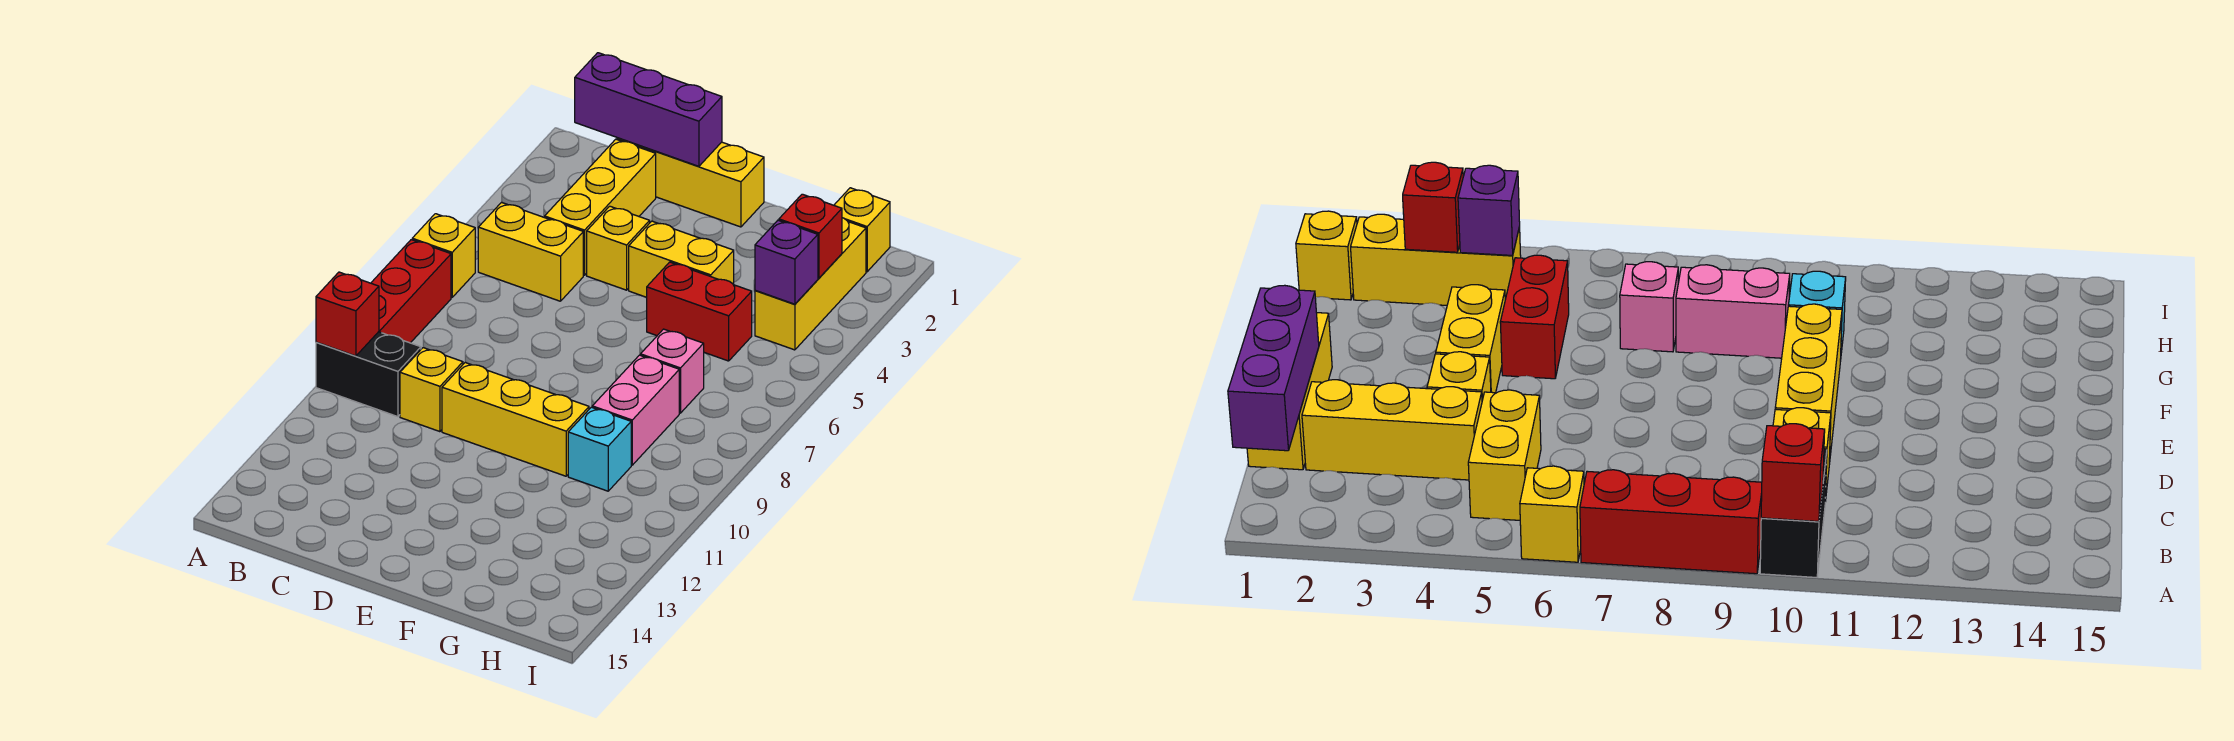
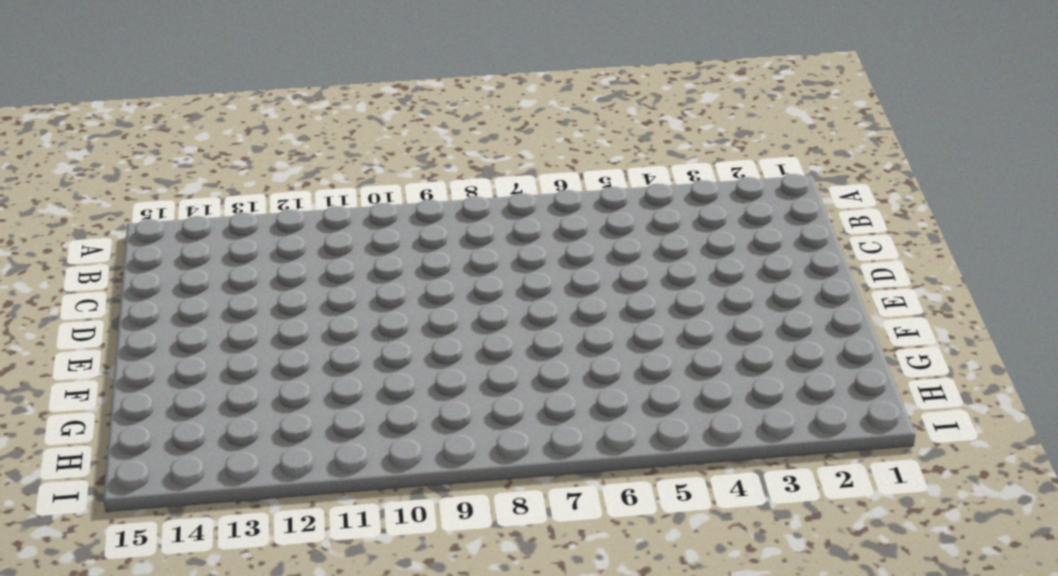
none -> yellow 1x1 brick [412,214,475,297]
none -> red 1x3 brick [371,240,451,343]
none -> black 1x2 brick [316,332,421,417]

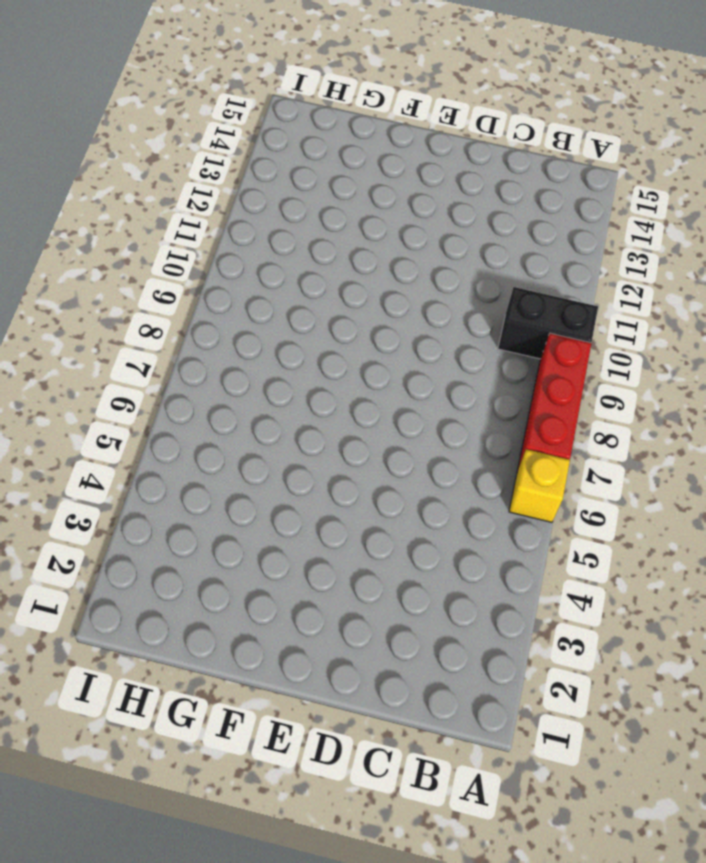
none -> yellow 1x2 brick [478,203,583,301]
none -> yellow 1x3 brick [617,138,764,227]
none -> yellow 1x3 brick [545,139,656,275]

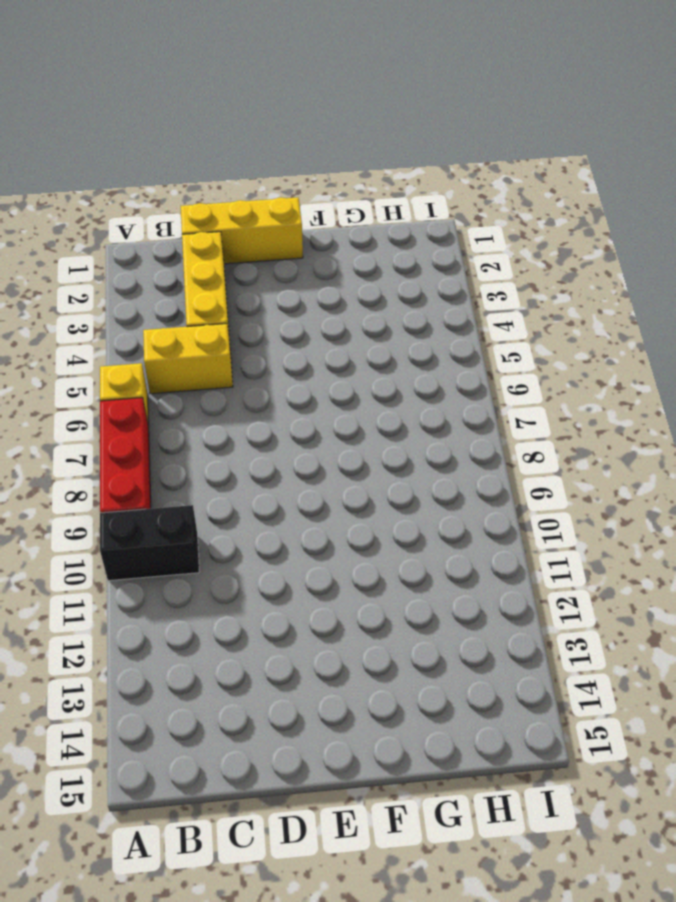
none -> yellow 1x1 brick [400,348,463,432]
none -> yellow 1x1 brick [587,206,650,290]
none -> yellow 1x3 brick [442,363,589,476]

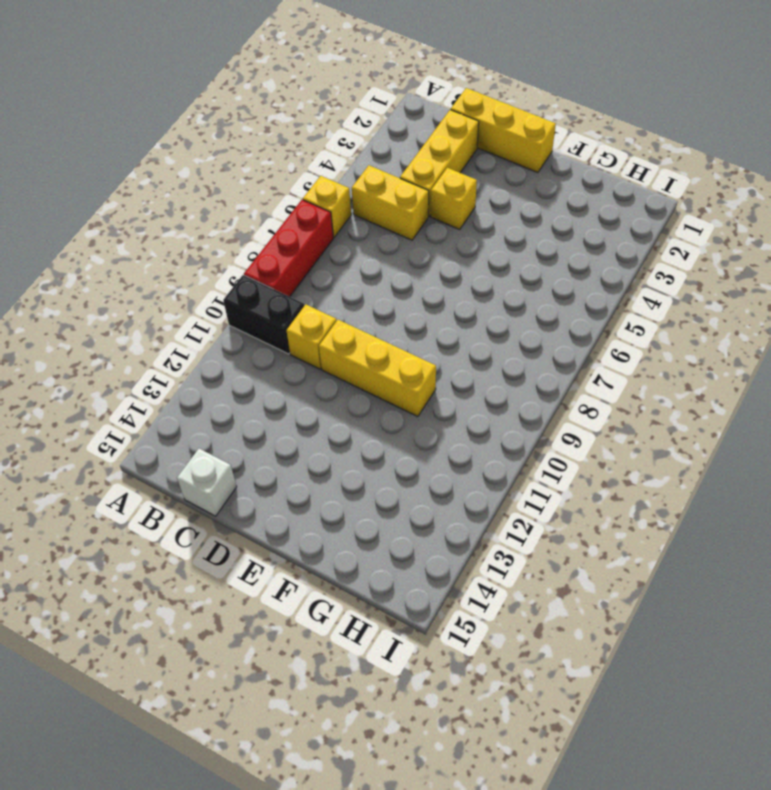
white 1x1 brick [177,449,237,516] -> none
none -> yellow 1x2 brick [629,221,734,297]
none -> red 1x2 brick [647,262,752,361]
none -> pink 1x1 brick [641,329,704,413]

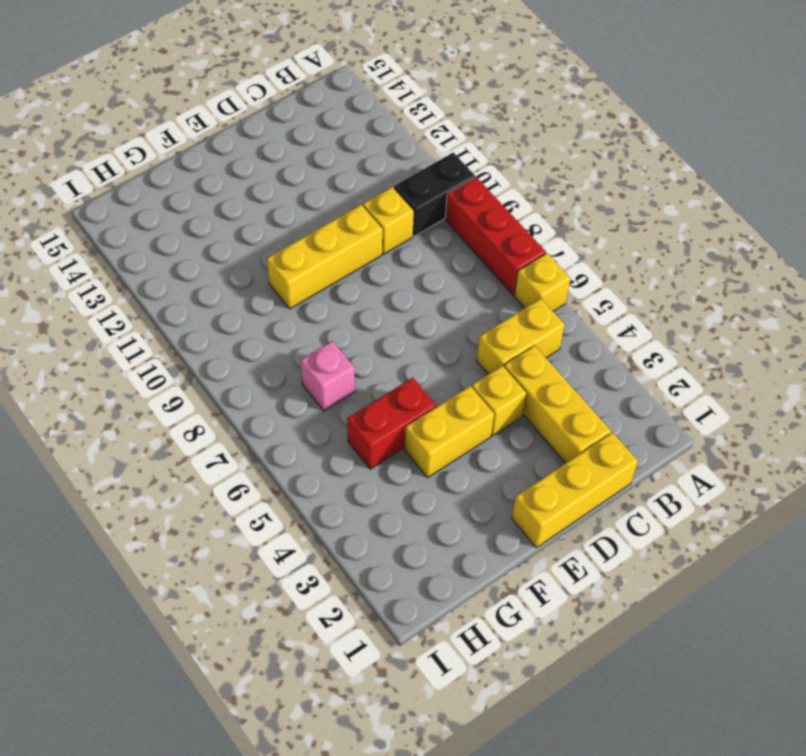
none -> pink 1x2 brick [592,355,679,465]
none -> cyan 1x1 brick [568,407,631,491]
none -> yellow 1x1 brick [834,188,890,272]

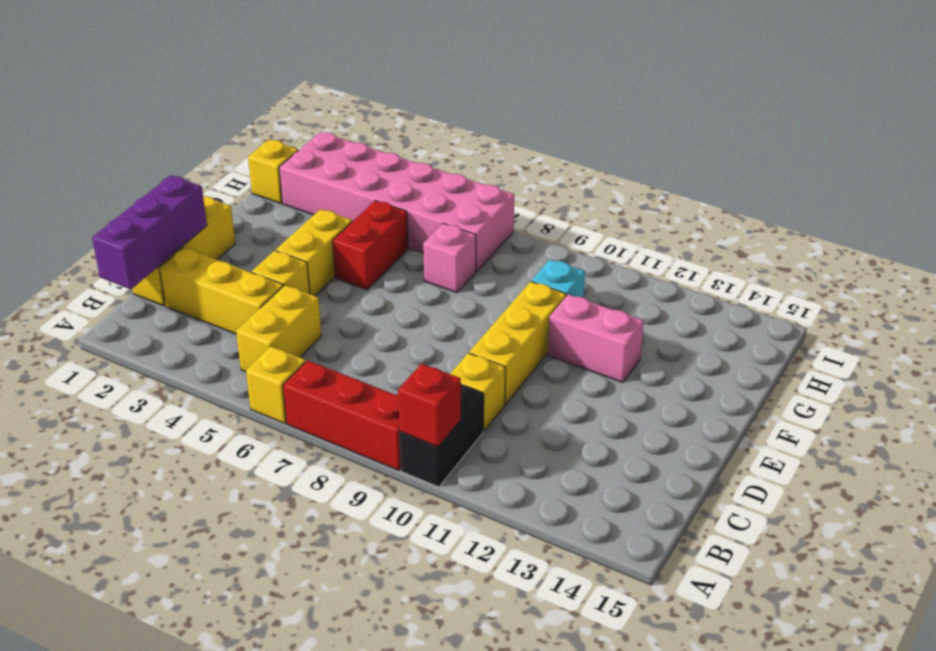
pink 1x2 brick [548,294,644,383] -> pink 1x2 brick moved to [592,355,679,465]
pink 2x6 brick [279,132,514,271] -> yellow 1x3 brick [755,218,866,350]
none -> red 1x1 brick [779,194,842,278]
none -> purple 1x1 brick [755,220,818,304]

